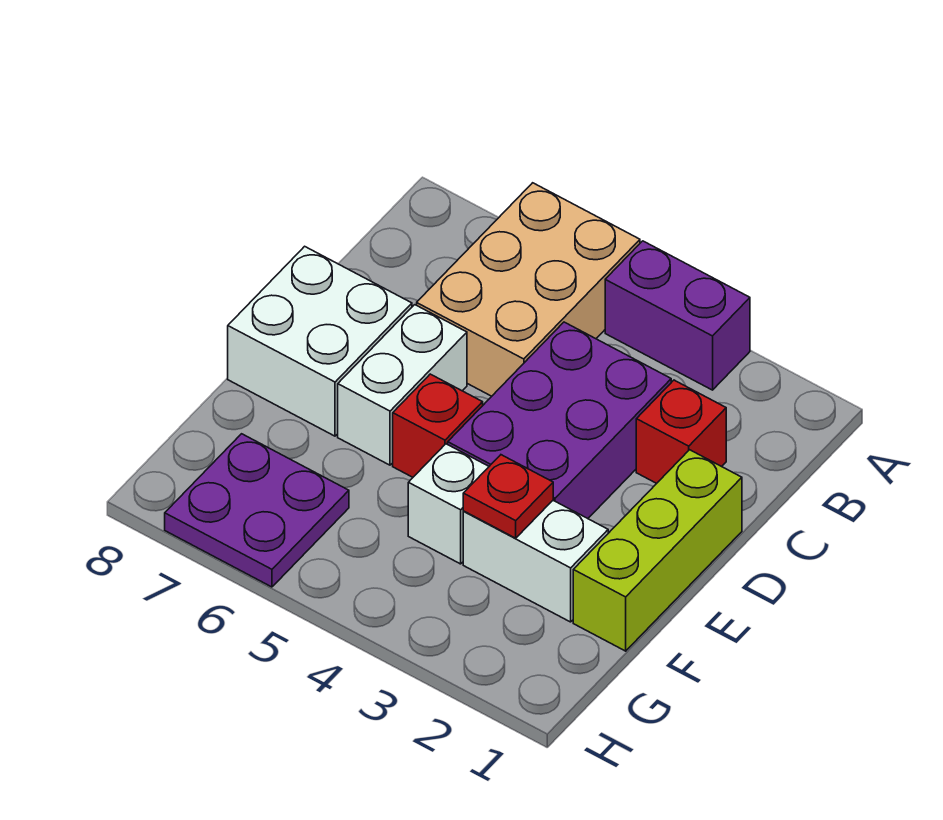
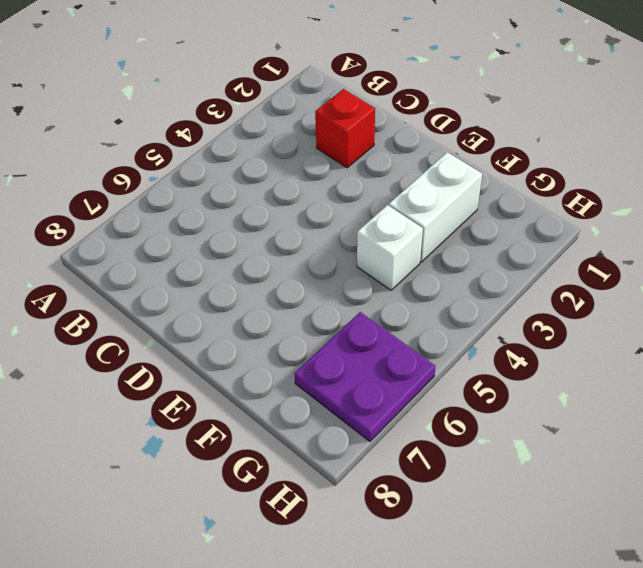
none -> purple 1x2 brick [605,241,750,390]
none -> tan 2x3 brick [417,183,640,396]
none -> purple 2x3 brick [448,322,671,518]

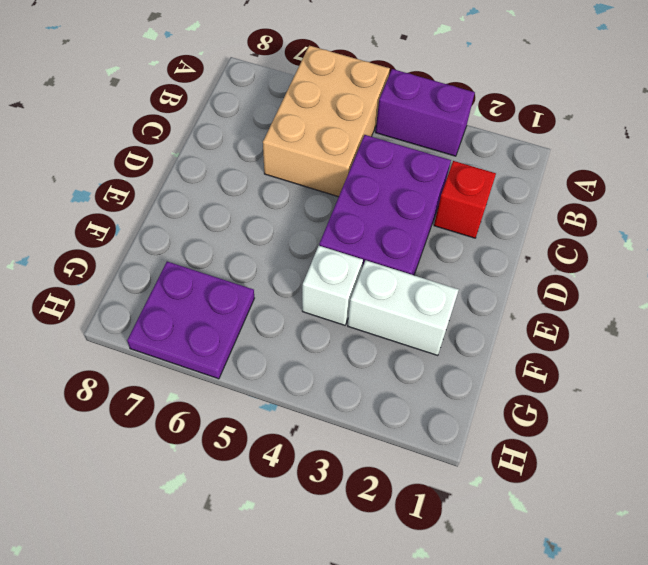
none -> lime 1x3 brick [573,450,742,651]
none -> white 1x2 brick [338,305,467,465]
none -> white 2x2 brick [228,246,412,436]

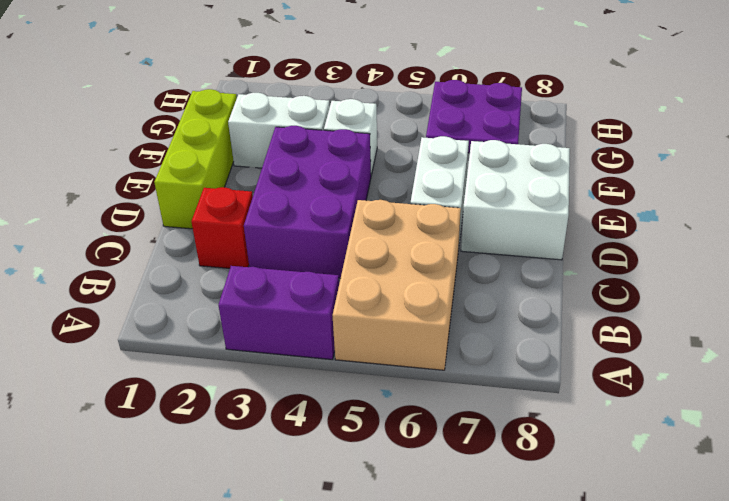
none -> red 1x1 brick [393,374,483,477]
none -> red 1x1 plate [463,455,553,538]

